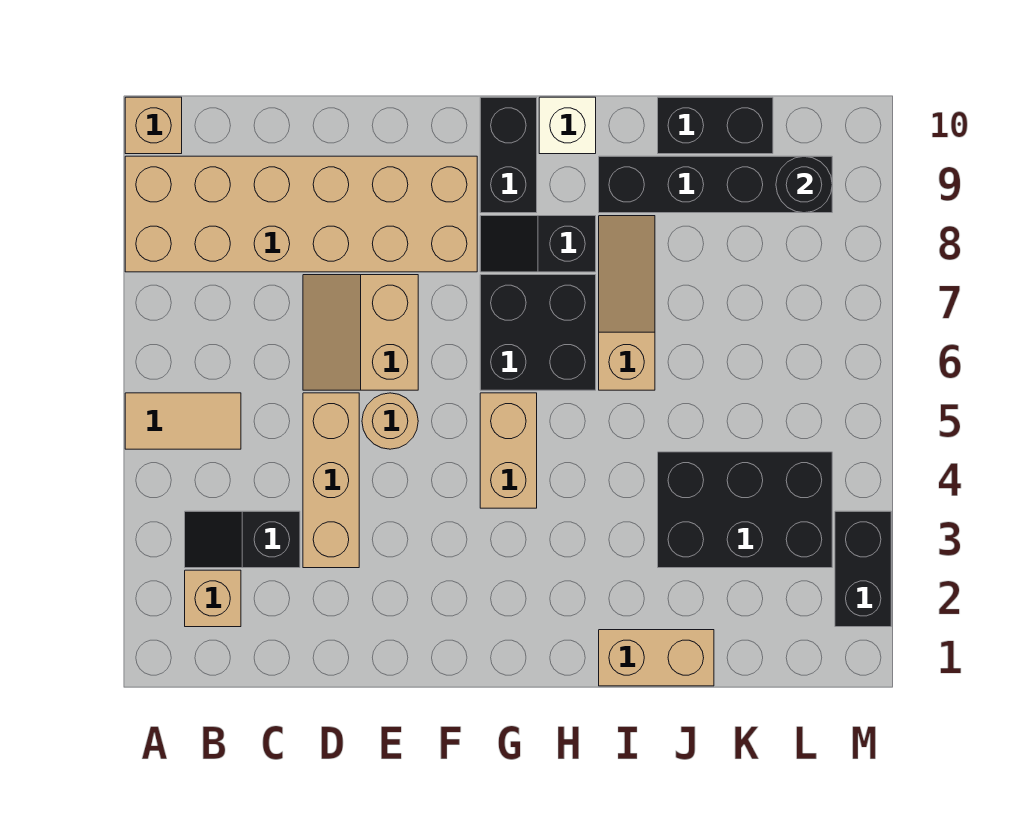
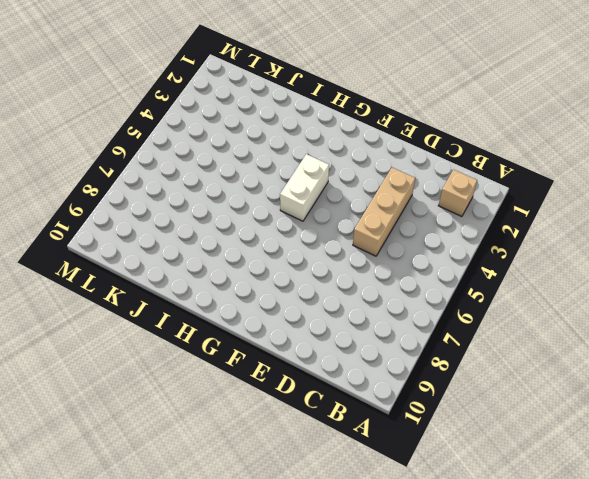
white 1x2 brick [280,154,329,221] -> tan 1x2 brick [480,393,537,508]
none -> tan 1x2 tile [125,393,241,449]
none -> tan 2x6 brick [125,156,477,272]
none -> tan 1x1 brick [125,97,182,154]

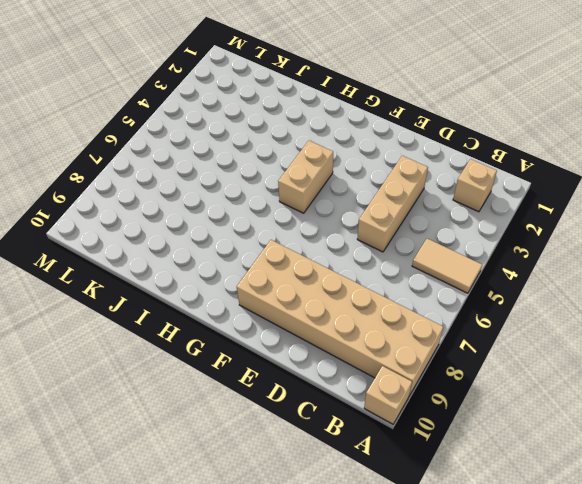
none -> black 1x2 slope [185,511,300,568]
none -> tan 2x2 slope [303,275,418,390]
none -> tan 1x1 round brick [362,393,418,449]

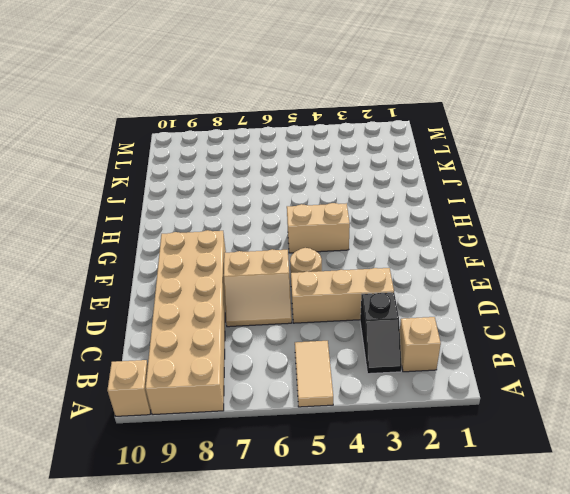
none -> black 2x2 brick [480,275,596,390]
none -> black 1x2 slope [480,216,596,272]
none -> black 1x2 brick [480,97,537,213]

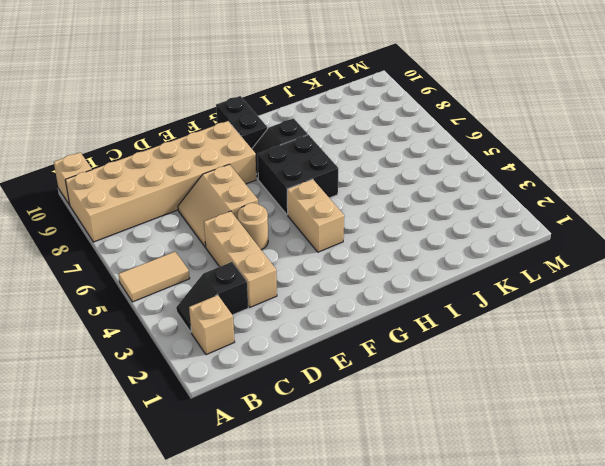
none -> white 1x1 brick [539,97,596,154]
none -> tan 1x2 brick [599,630,714,686]
none -> tan 1x3 slope [599,216,655,390]

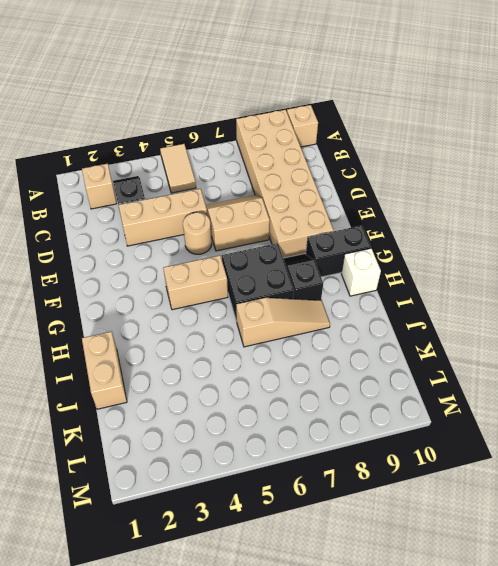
none -> black 1x4 brick [599,156,832,213]
none -> black 2x3 brick [658,452,832,568]
none -> black 1x2 brick [658,97,773,154]

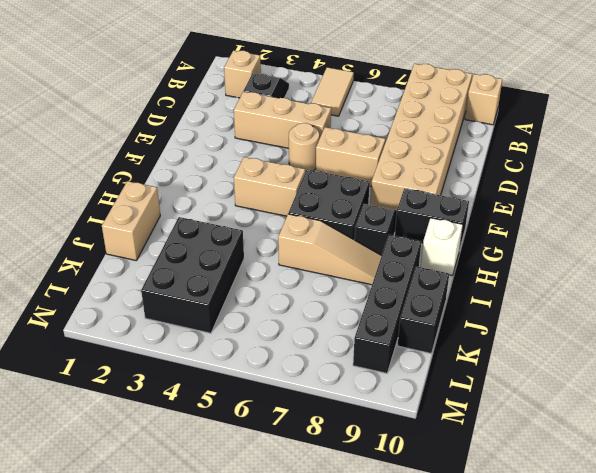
none -> black 1x2 brick [835,511,891,627]
none -> black 1x1 round brick [776,156,832,213]

